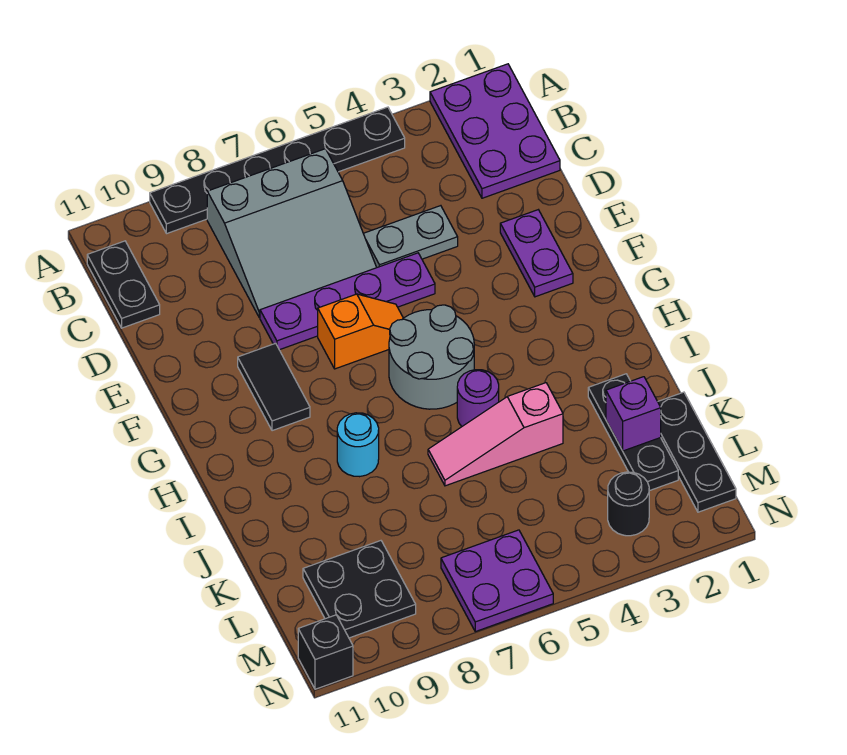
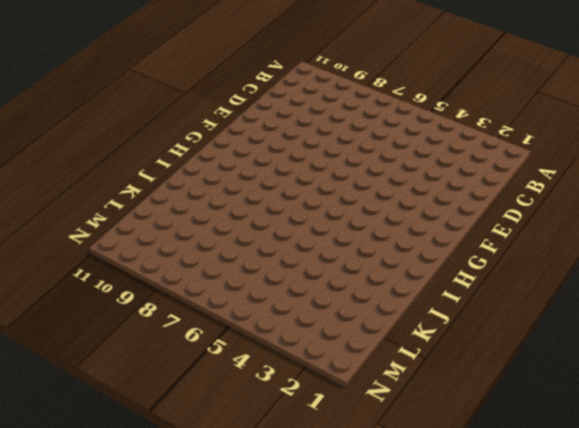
none -> purple 2x3 plate [430,64,560,198]
none -> black 1x6 plate [150,107,405,234]
none -> grey 3x3 slope [207,149,377,318]

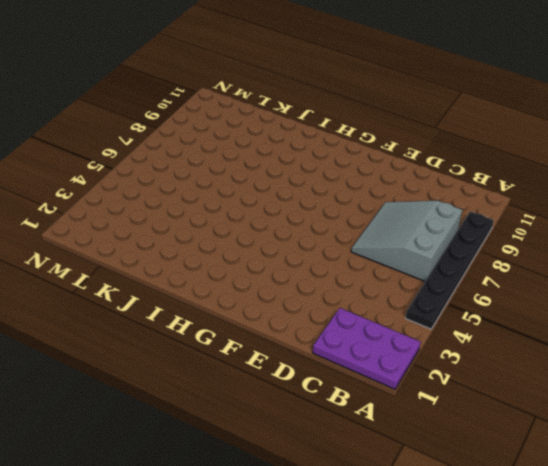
none -> black 1x2 plate [87,241,160,328]
none -> grey 1x2 plate [363,206,458,267]
none -> purple 1x2 plate [500,210,573,297]

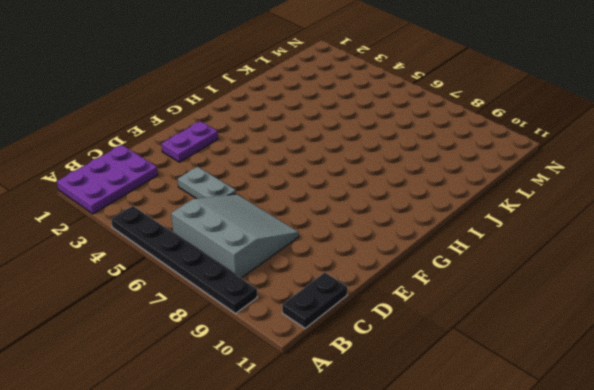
none -> purple 1x4 plate [260,253,435,350]
none -> orange 1x2 slope [318,294,403,369]
none -> black 1x2 tile [238,343,310,431]

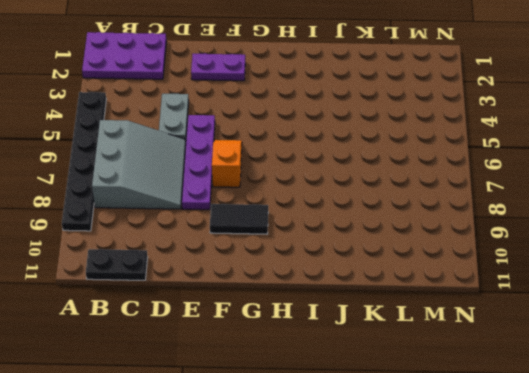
none -> grey 2x2 round brick [389,305,474,409]
none -> purple 1x1 round brick [457,370,499,426]
none -> cyan 1x1 round brick [337,413,379,477]

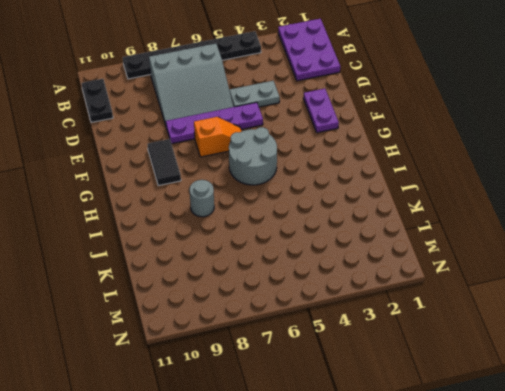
grey 1x1 round brick [190,180,214,217] -> cyan 1x1 round brick [337,413,379,477]
none -> purple 1x1 round brick [457,370,499,426]
none -> black 1x3 plate [588,374,678,491]
none -> pink 1x3 slope [428,383,563,486]

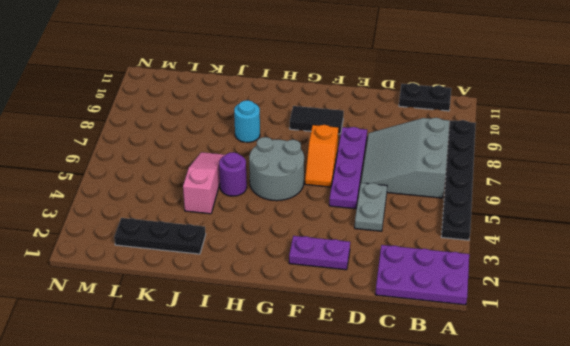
none -> black 1x3 plate [658,392,736,512]
none -> black 2x2 plate [303,541,416,638]
none -> black 1x1 round brick [608,472,649,536]

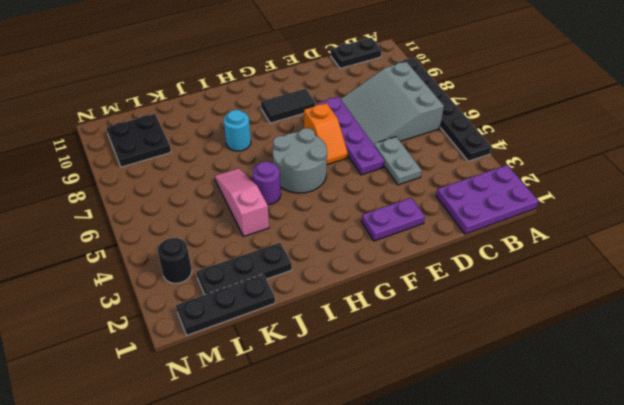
none -> purple 2x2 plate [441,530,553,632]
none -> black 1x1 brick [298,615,353,689]
none -> purple 1x1 brick [606,377,661,451]

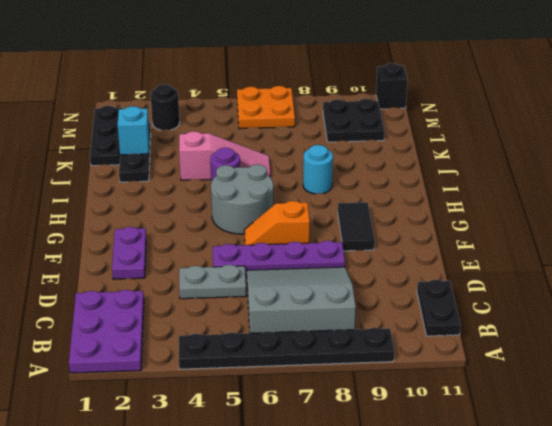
cyan 1x1 brick [118,106,149,155] -> purple 1x1 brick [606,377,661,451]
orange 2x2 plate [237,86,295,129] -> purple 2x2 plate [441,530,553,632]

